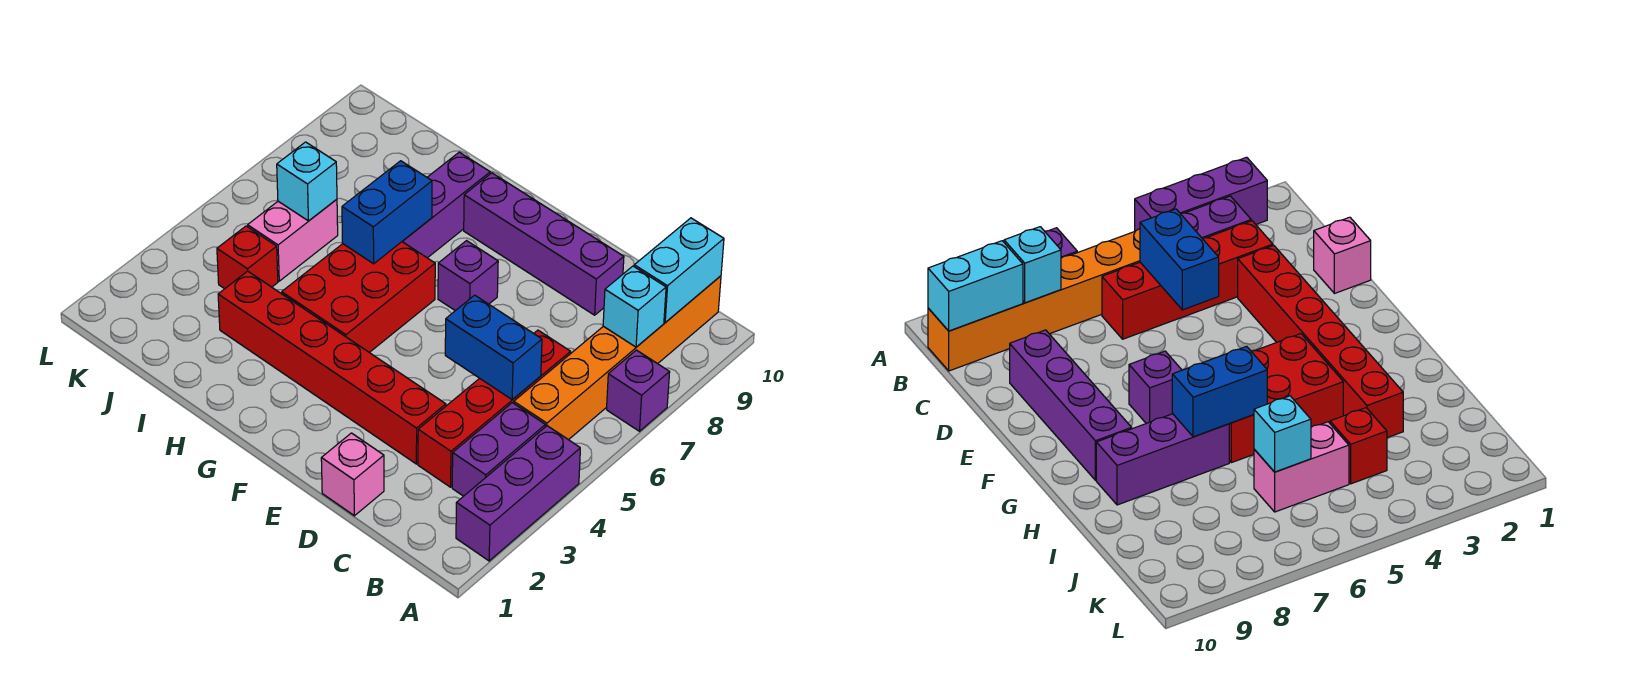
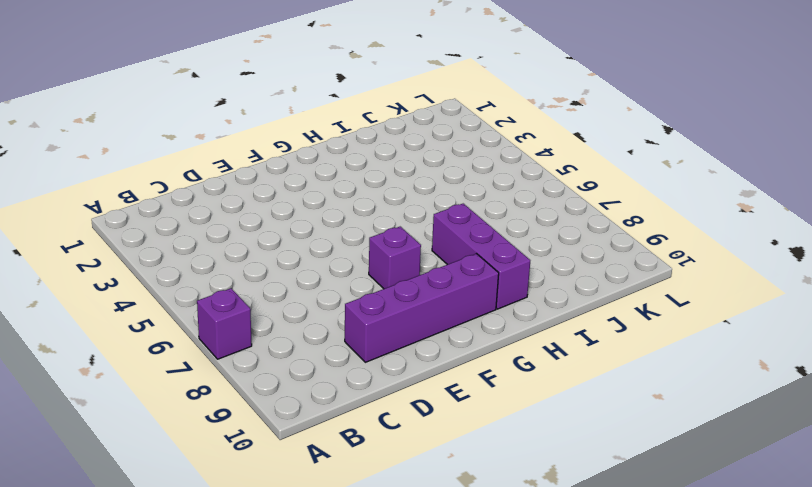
none -> purple 1x3 brick [456,426,580,561]
none -> purple 1x2 brick [452,403,545,496]
none -> orange 1x6 brick [514,276,721,440]

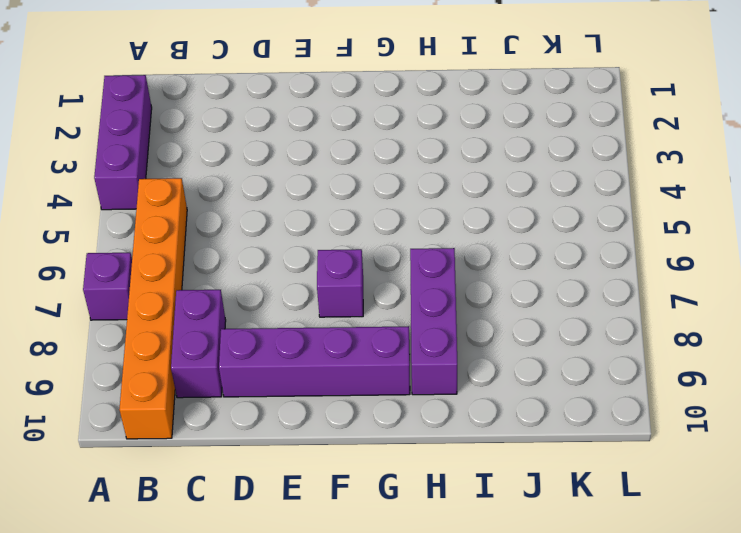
purple 1x2 brick [171,290,226,398] -> purple 1x2 brick moved to [452,403,545,496]
none -> red 1x4 brick [418,330,571,487]
none -> pink 1x1 brick [321,433,384,516]
none -> red 1x6 brick [218,271,446,464]

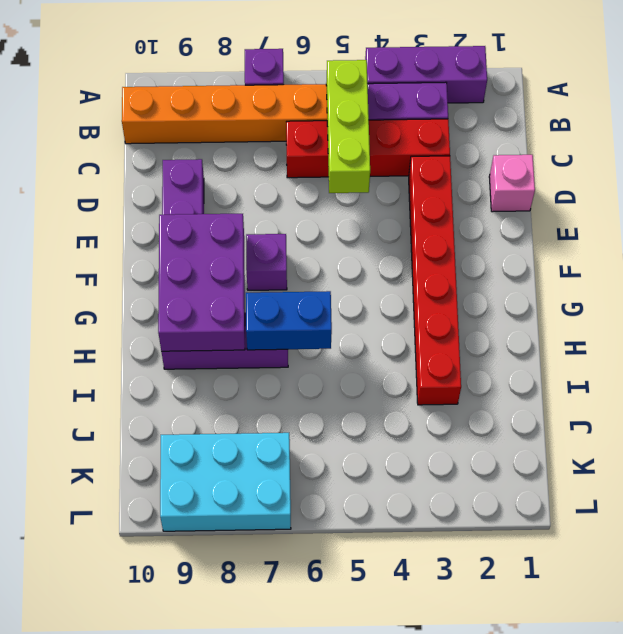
lime 1x3 brick [326,60,370,193] -> blue 1x2 brick [445,295,542,400]
purple 2x3 brick [158,214,245,351] -> none
cyan 2x3 brick [160,433,291,531] -> none
none -> red 2x3 brick [282,242,435,352]
none -> red 1x1 brick [217,226,278,289]
none -> pink 1x2 brick [248,199,338,281]

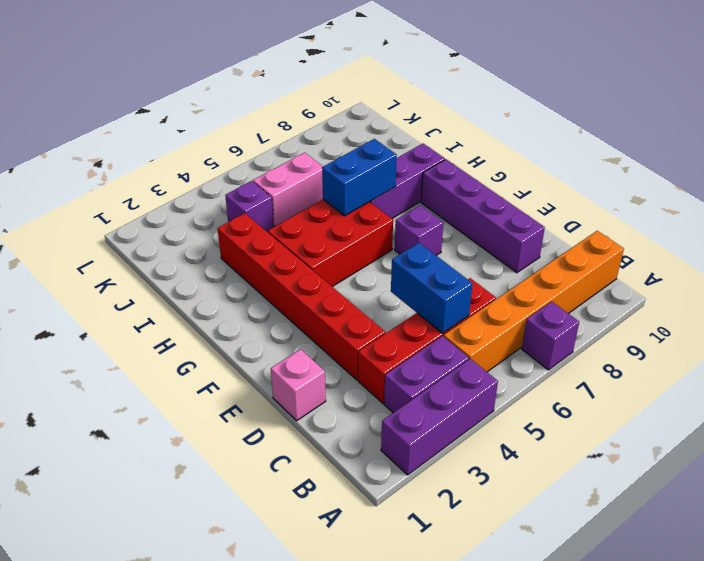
purple 1x1 brick [225,181,274,231] -> red 1x1 brick [217,226,278,289]
none -> cyan 1x1 brick [603,266,666,347]
none -> cyan 1x2 brick [634,218,724,322]
none -> cyan 1x1 brick [277,142,337,221]

